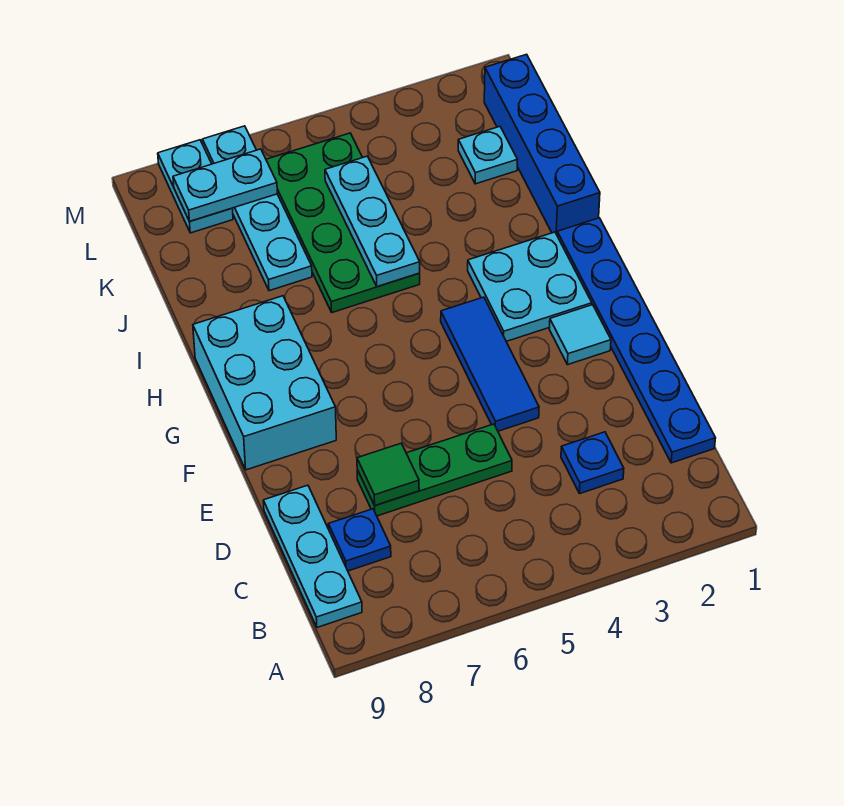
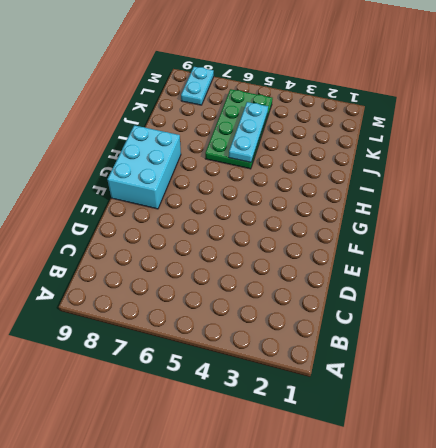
none -> cyan 1x3 plate [263,485,362,627]
none -> blue 1x6 plate [557,218,716,463]
none -> blue 1x1 plate [561,432,624,494]

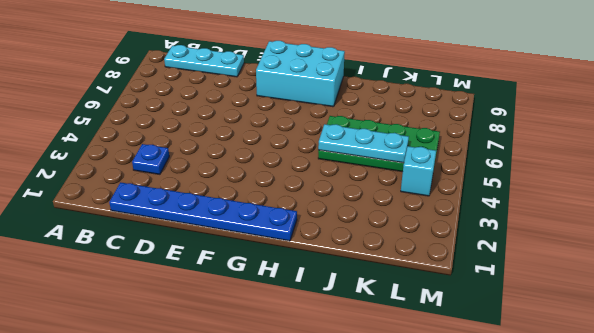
cyan 1x1 brick [401,146,436,196] -> none
none -> blue 1x1 plate [328,509,391,571]
none -> green 1x3 plate [357,424,512,516]
none -> blue 1x3 tile [441,297,539,431]

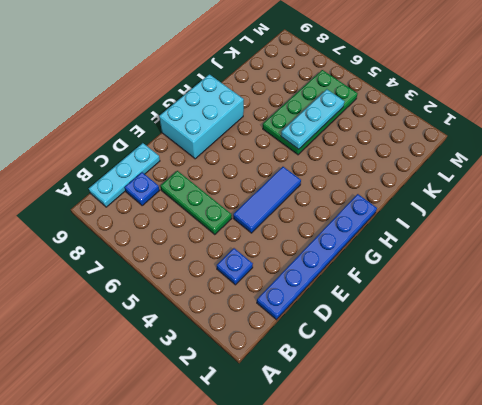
none -> cyan 1x1 tile [549,305,611,365]
none -> cyan 2x2 plate [468,232,592,341]
none -> blue 1x4 brick [484,54,600,235]

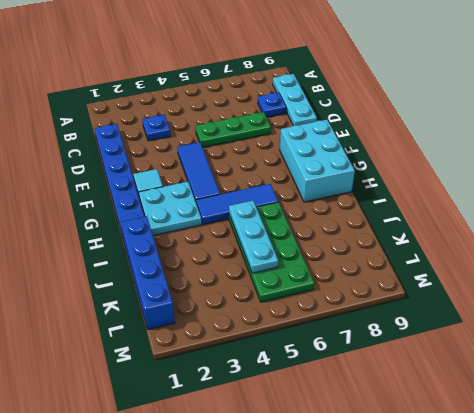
blue 1x3 tile [196,184,278,224] -> none
none -> cyan 1x4 plate [203,126,312,291]
none -> cyan 1x1 plate [458,127,517,184]
none -> cyan 1x2 plate [158,140,233,233]

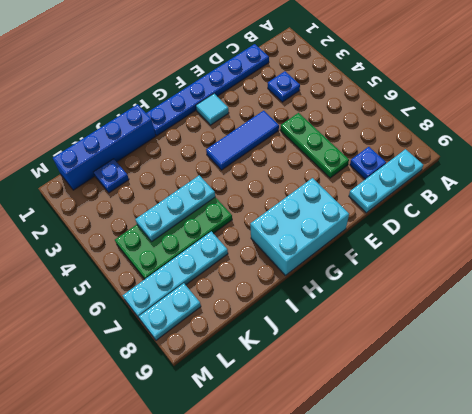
blue 1x1 plate [94,159,129,193] -> cyan 1x1 plate [458,127,517,184]
none -> cyan 2x2 plate [468,232,592,341]
none -> green 1x1 tile [357,443,419,506]
none -> cyan 1x2 plate [173,149,277,222]

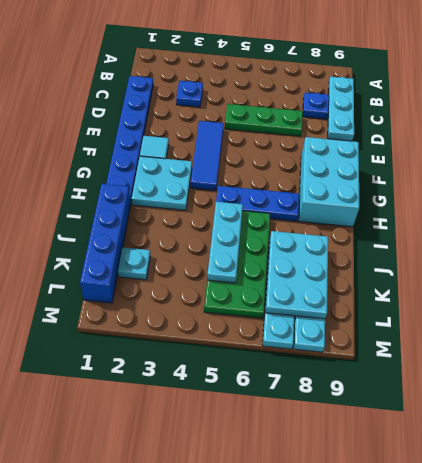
blue 1x3 plate [216,186,299,221] -> none
cyan 2x3 plate [265,231,328,319] -> cyan 1x2 plate [173,149,277,222]
none -> green 1x1 tile [357,443,419,506]

